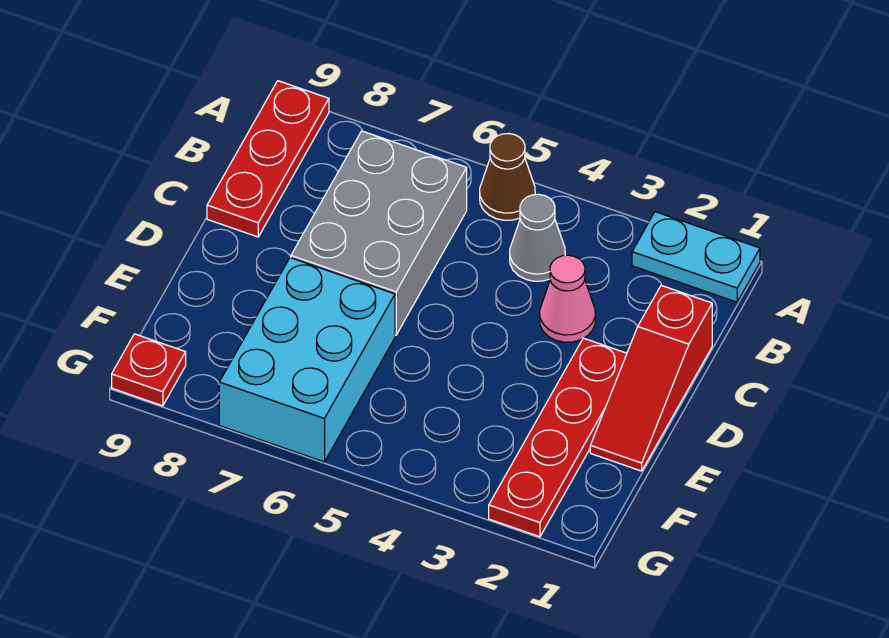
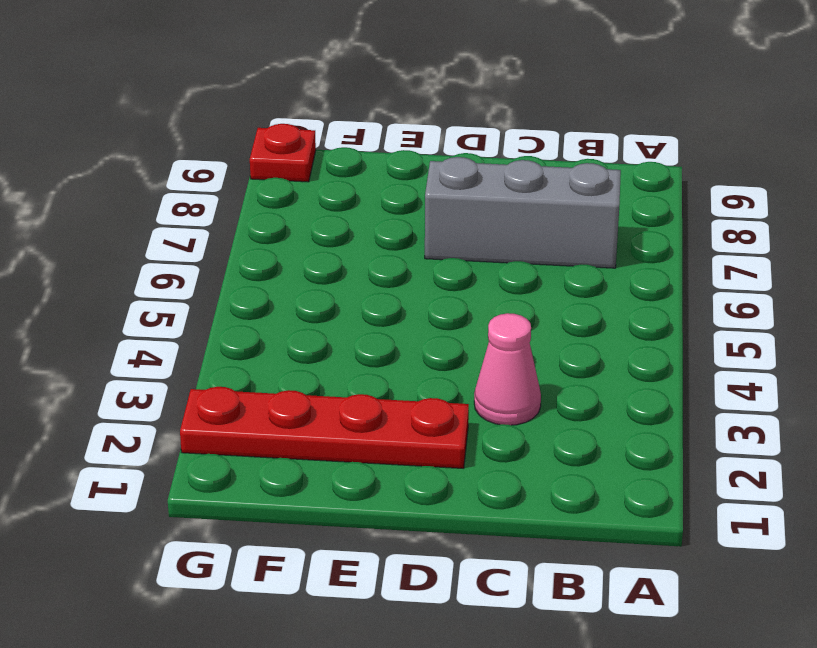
grey 1x3 brick [425,157,621,268] -> grey 2x3 brick [291,131,467,335]
none -> cyan 1x2 plate [632,212,760,302]
none -> brown 1x1 cone [480,134,535,220]

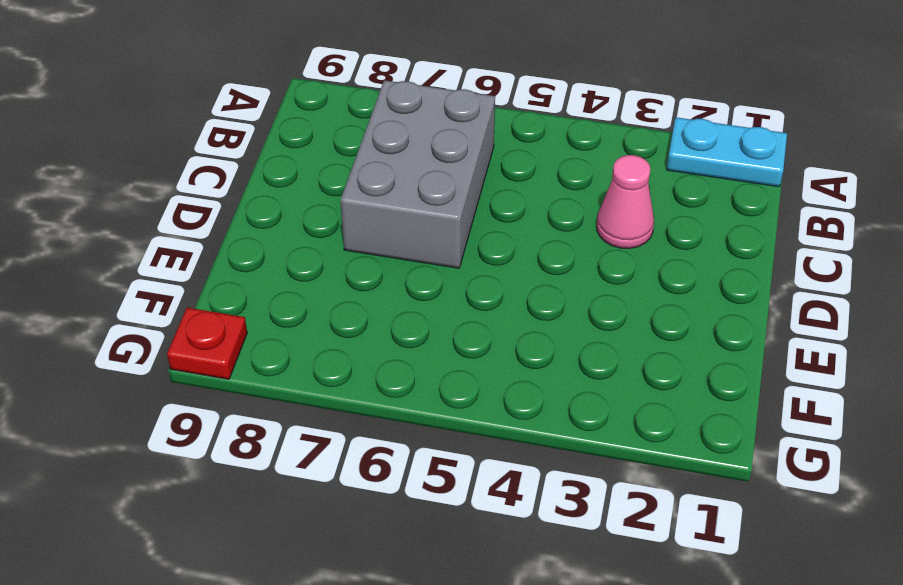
none -> brown 1x1 cone [480,134,535,220]
none -> red 1x3 plate [207,81,329,237]

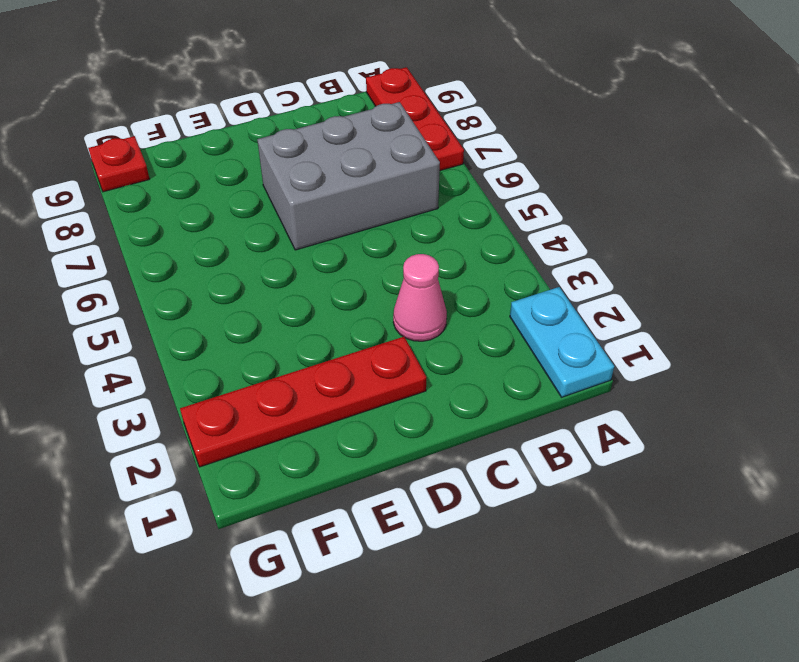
red 1x3 plate [366,67,464,171] -> red 1x3 plate turned to [207,81,329,237]
none -> brown 1x1 cone [480,134,535,220]
none -> grey 1x1 cone [510,194,565,281]

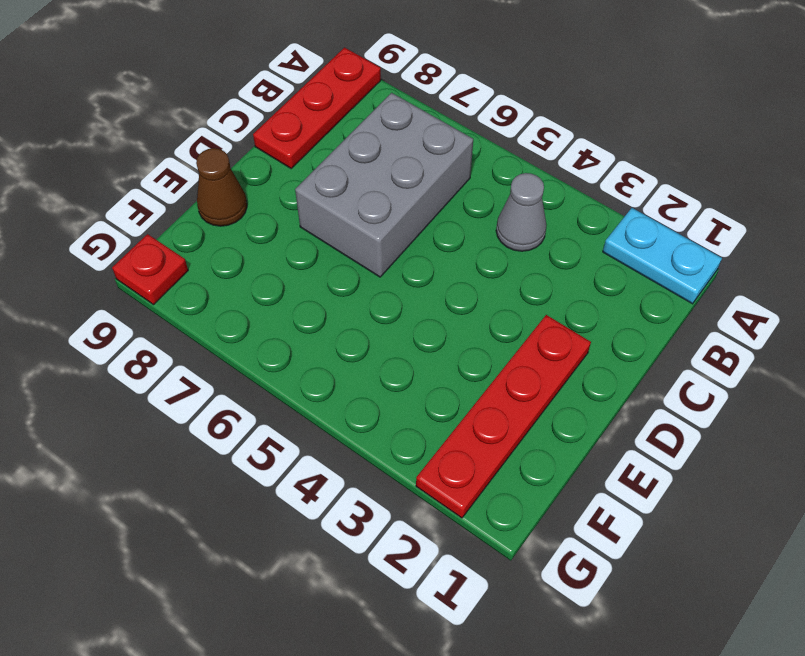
brown 1x1 cone [196,148,247,226] -> brown 1x1 cone moved to [480,134,535,220]
none -> red 1x3 slope [590,285,712,471]
none -> pink 1x1 cone [540,255,595,342]

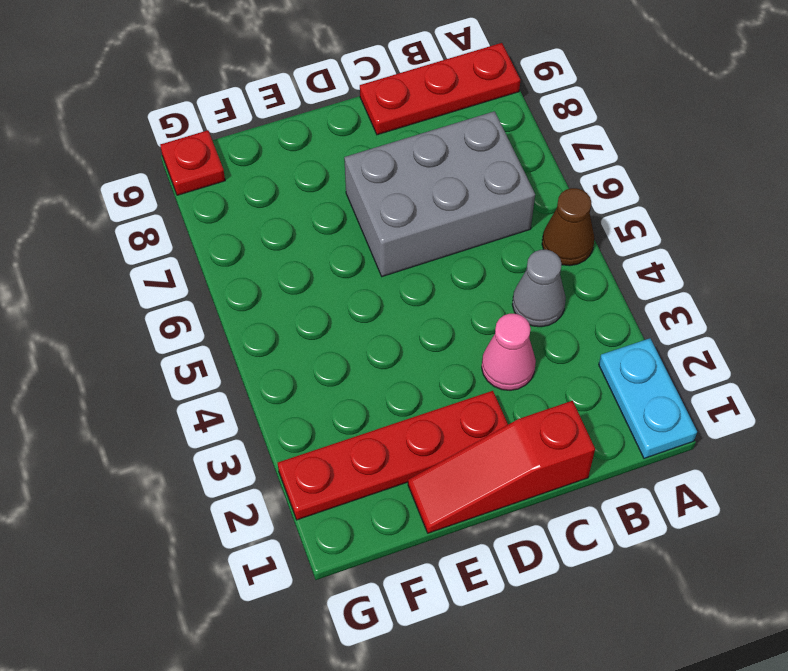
none -> cyan 2x3 brick [219,258,395,462]

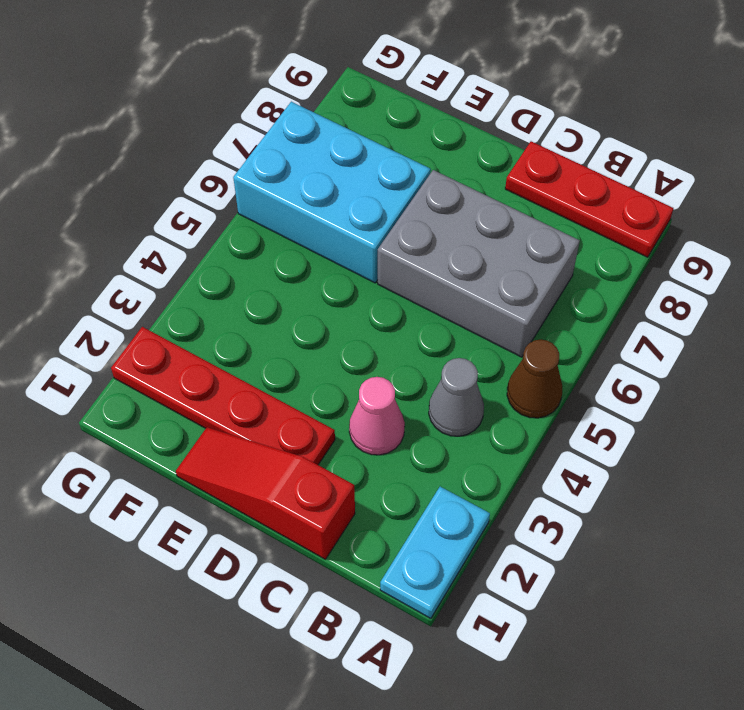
none -> red 1x1 plate [112,334,186,406]

